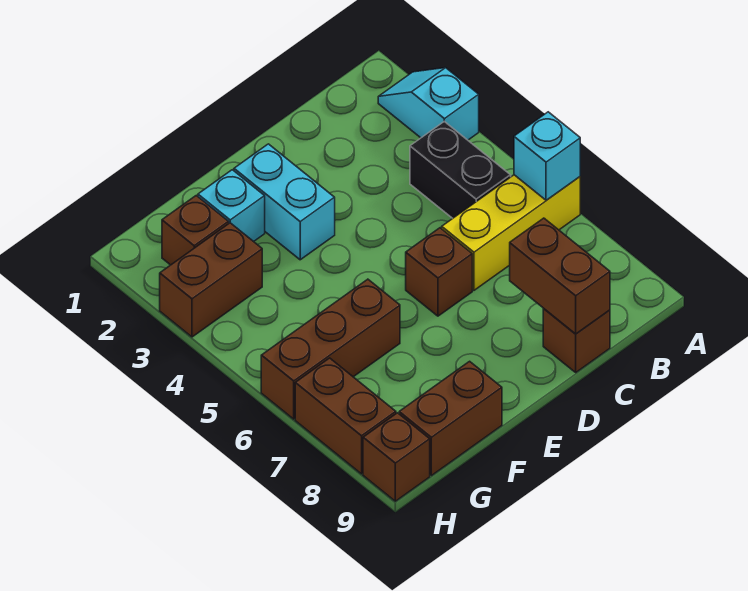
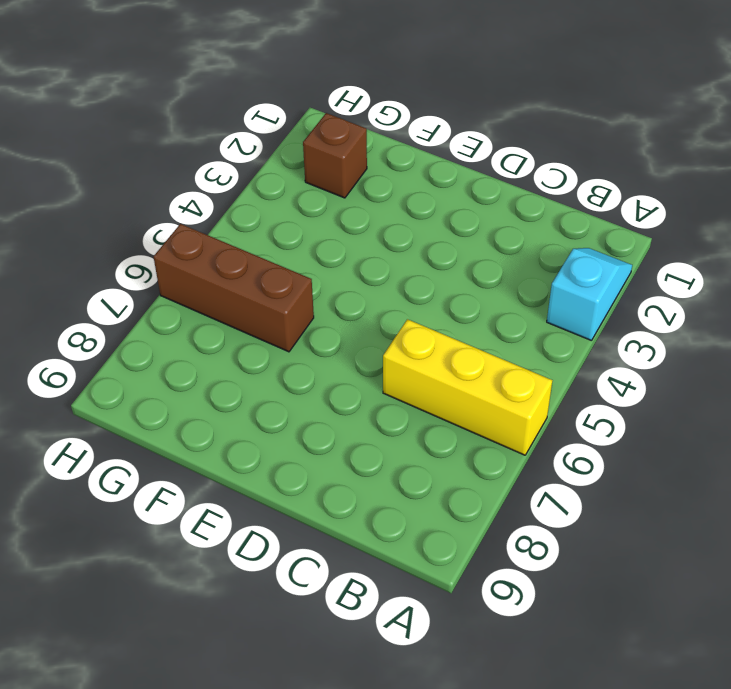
none -> black 1x2 brick [410,121,511,218]
none -> brown 1x1 brick [543,309,610,372]
none -> brown 1x1 brick [406,228,472,316]

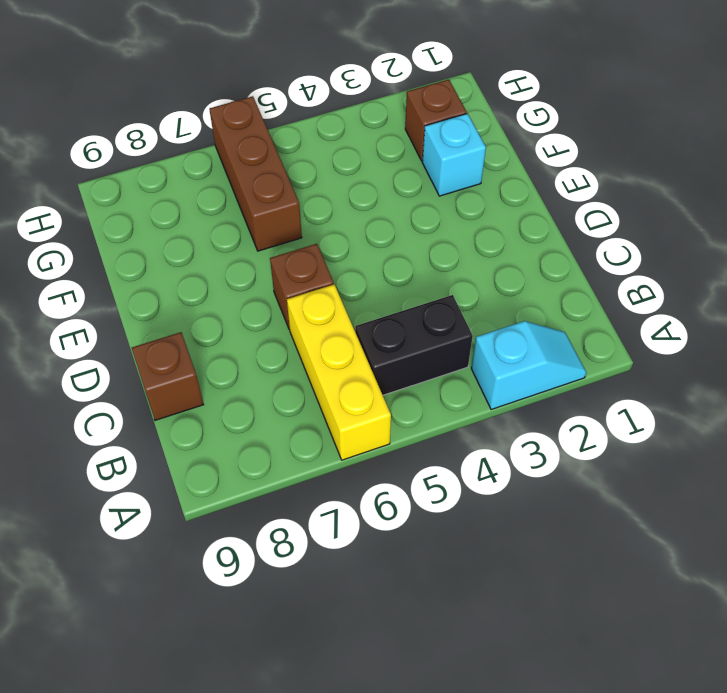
none -> cyan 1x2 brick [234,144,335,260]
none -> brown 1x2 brick [399,361,502,476]
none -> brown 1x2 brick [160,223,262,337]

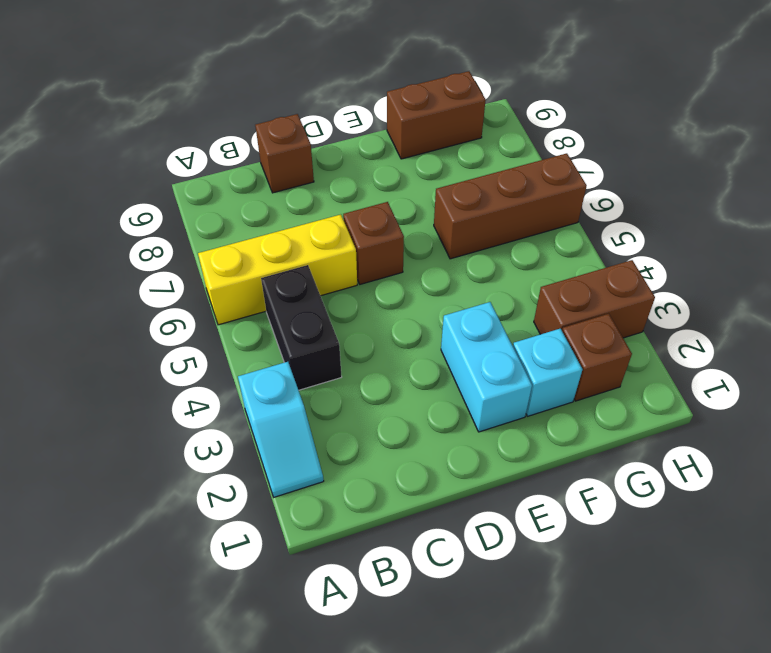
none -> brown 1x2 brick [295,358,396,474]
none -> brown 1x1 brick [363,413,430,501]
none -> cyan 1x1 brick [514,112,580,200]

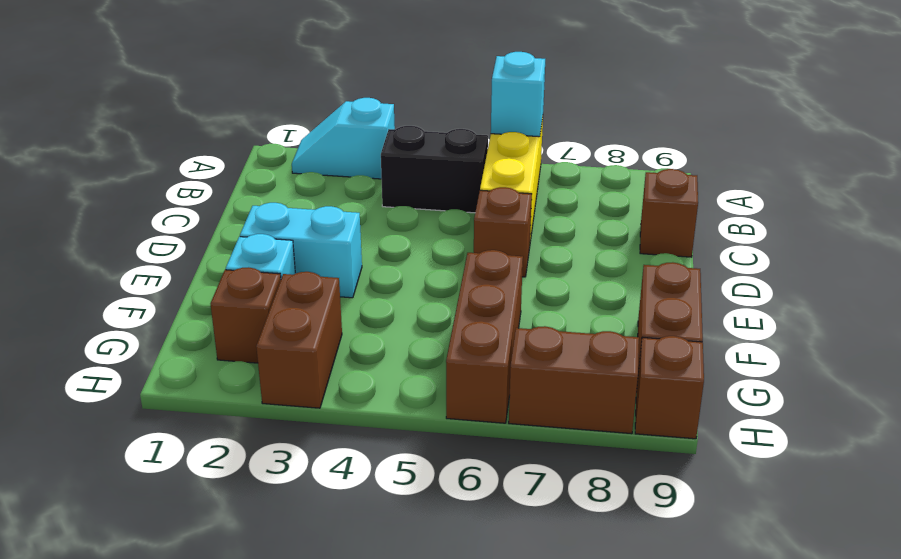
none -> brown 1x2 brick [510,218,610,334]

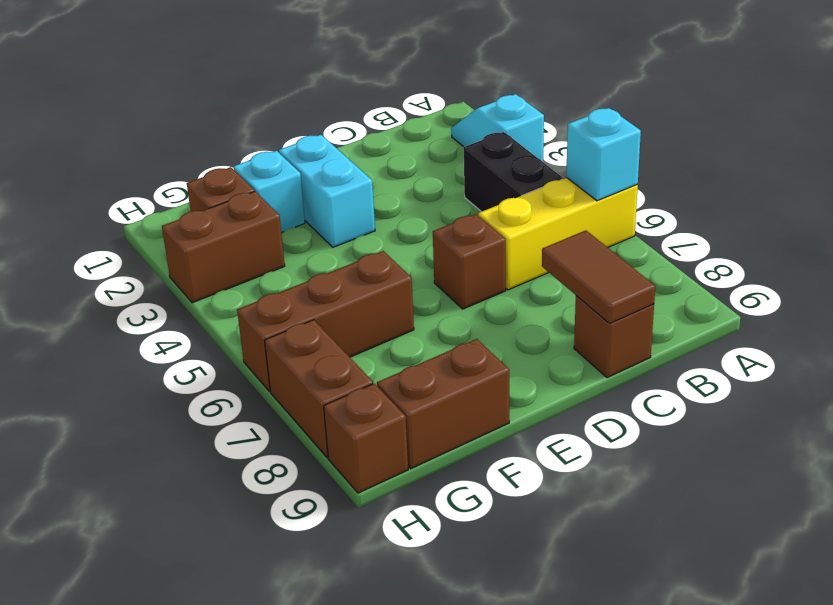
brown 1x2 tile [542,230,655,323] -> brown 1x2 brick [510,218,610,334]

